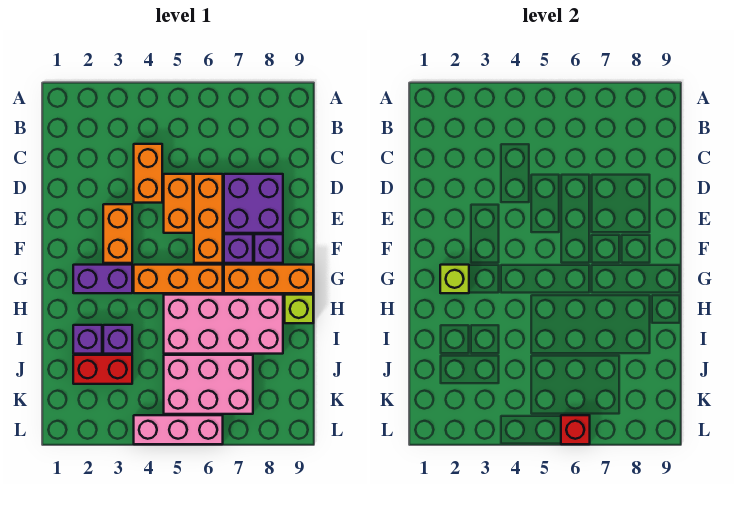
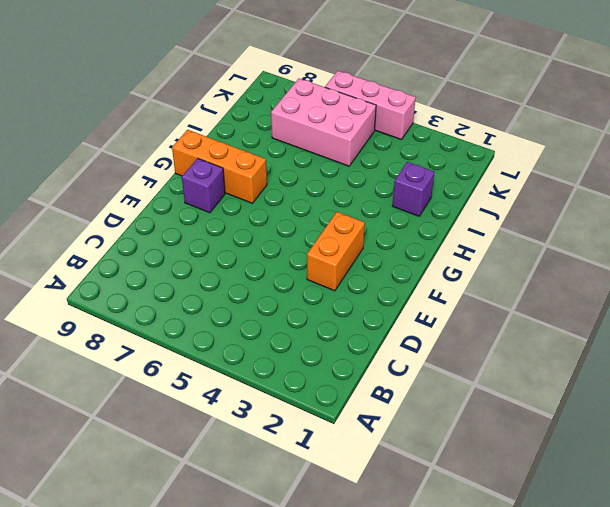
none -> orange 1x2 brick [134,144,162,203]
none -> orange 1x2 brick [164,174,193,233]
none -> orange 1x3 brick [194,174,223,263]

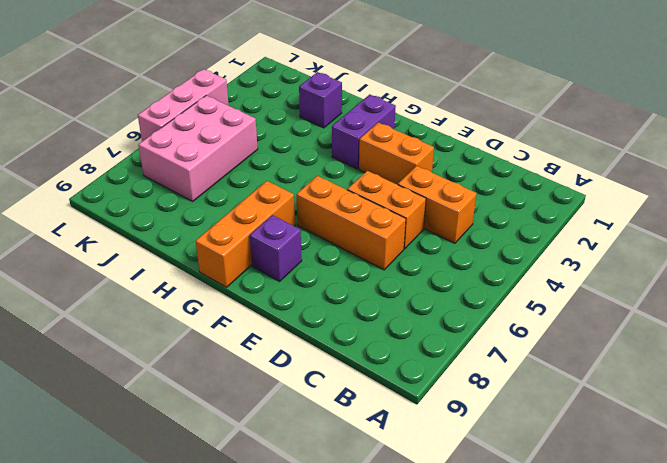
none -> purple 2x2 brick [224,174,283,233]
none -> purple 1x1 brick [224,234,253,263]
none -> orange 1x3 brick [134,265,223,293]

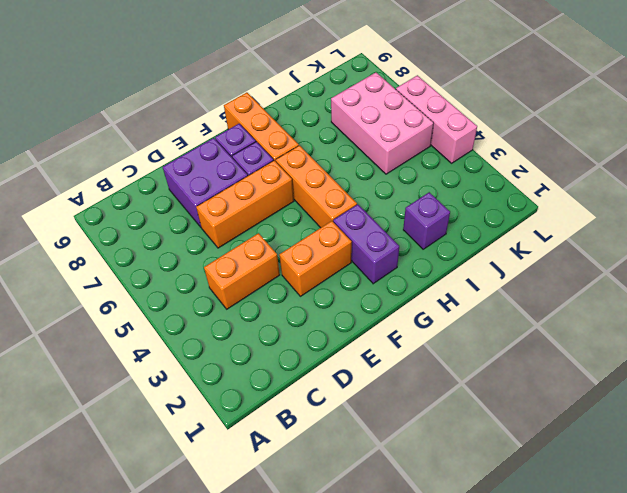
none -> orange 1x2 brick [164,174,193,233]
none -> pink 2x4 brick [164,295,283,354]
none -> lime 1x1 brick [285,295,313,323]

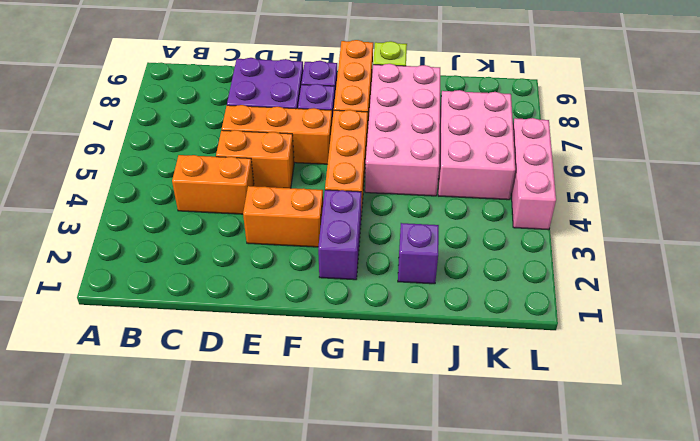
none -> purple 1x1 brick [103,325,132,354]
none -> red 1x2 brick [73,355,132,384]
none -> lime 1x1 brick [440,265,469,293]

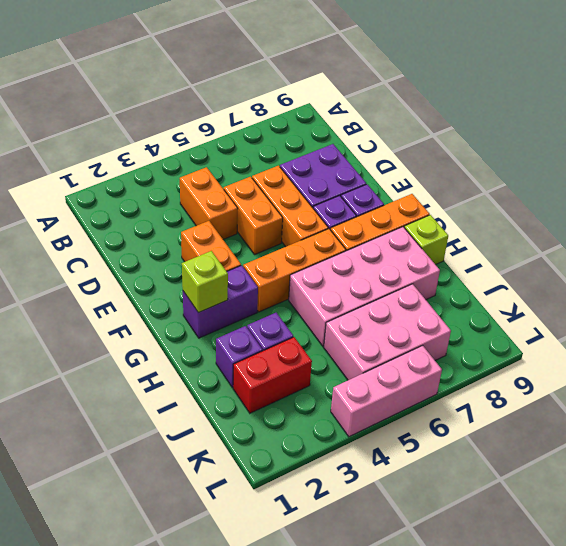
none -> red 1x1 brick [561,415,590,444]

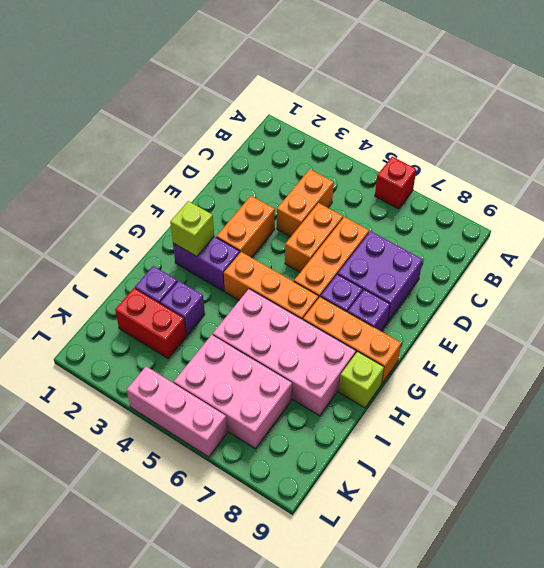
red 1x1 brick [375,157,416,209] -> red 1x1 brick moved to [561,415,590,444]

